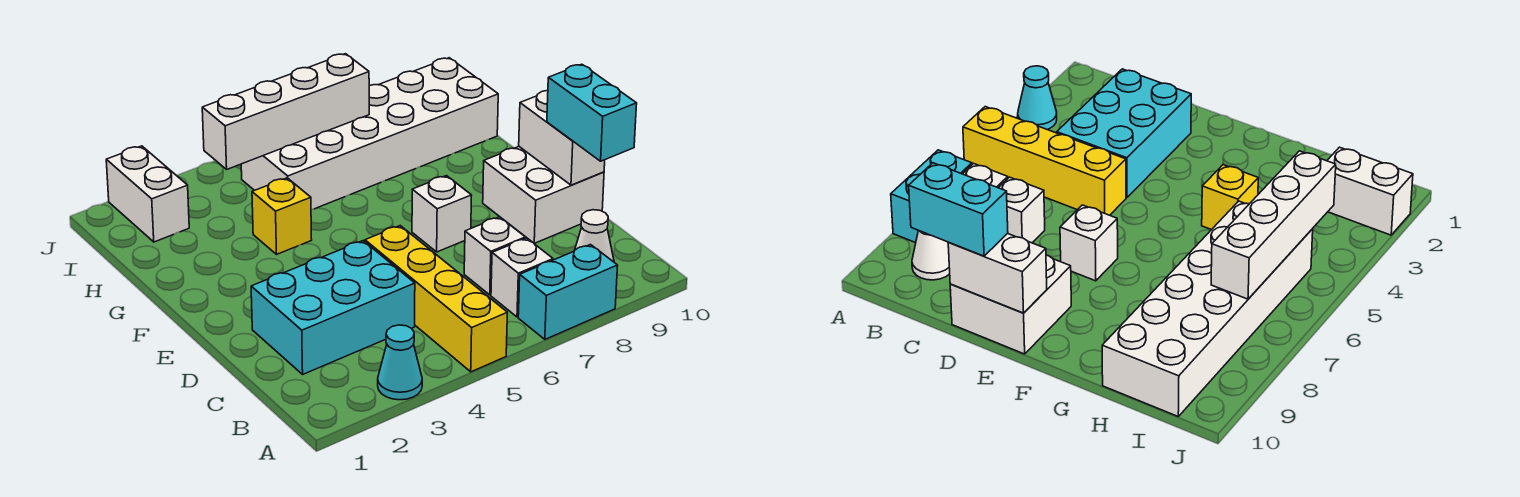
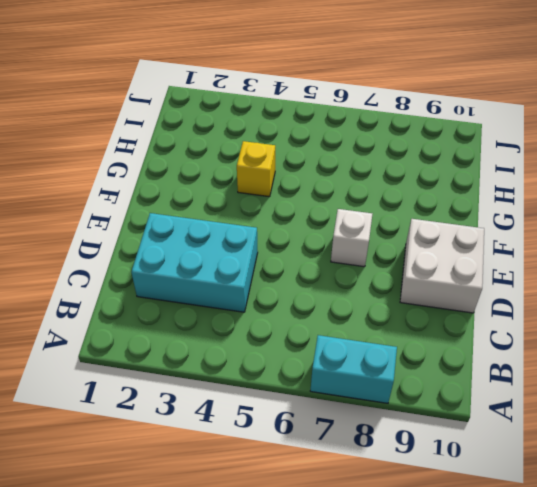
none -> cyan 1x1 cone [378,325,422,400]
none -> yellow 1x4 brick [365,226,507,372]
none -> white 1x1 brick [491,238,553,317]

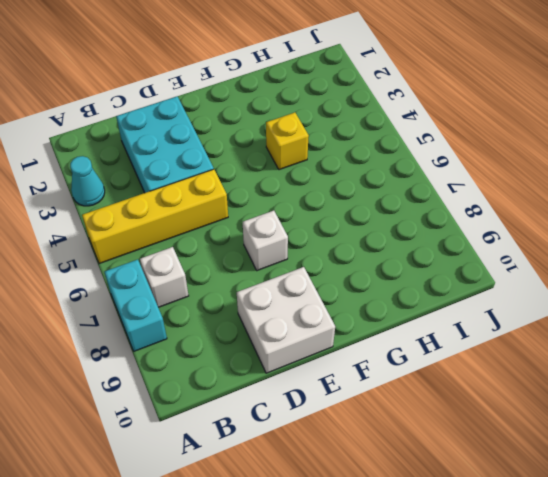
none -> white 1x1 cone [575,210,614,262]
none -> white 1x1 brick [464,217,525,295]
none -> white 2x6 brick [241,58,498,210]

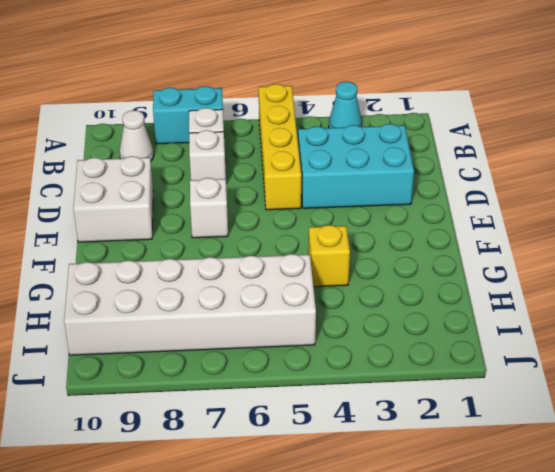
none -> white 1x2 brick [106,146,189,242]
none -> white 1x2 brick [519,90,605,185]
none -> white 1x4 brick [202,54,369,169]

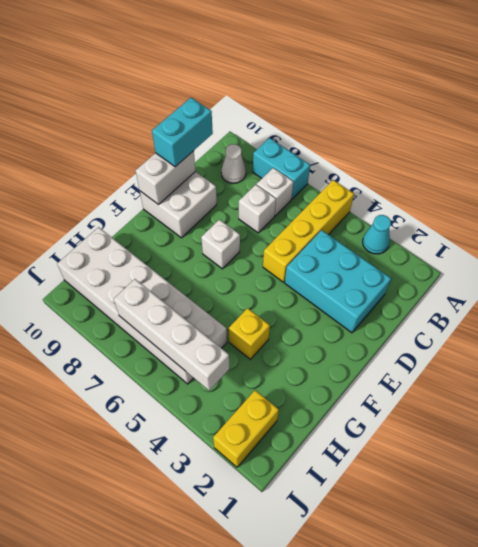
yellow 1x2 brick [213,390,279,467] -> white 1x2 brick [106,146,189,242]

